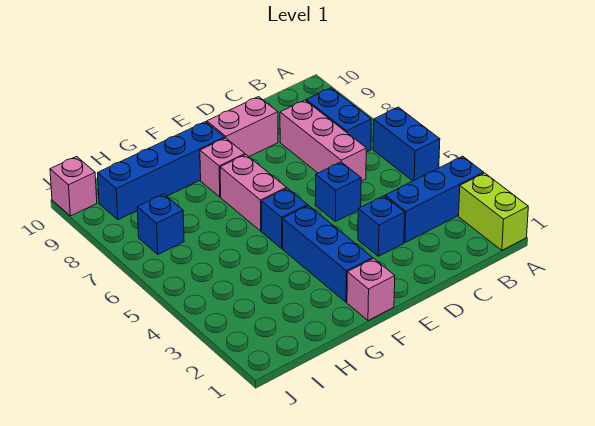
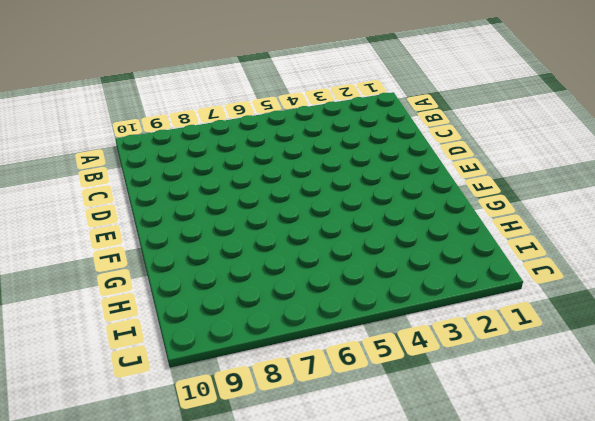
none -> lime 1x2 brick [459,173,528,250]
none -> blue 1x3 brick [385,156,484,243]
none -> blue 1x2 brick [373,107,440,181]

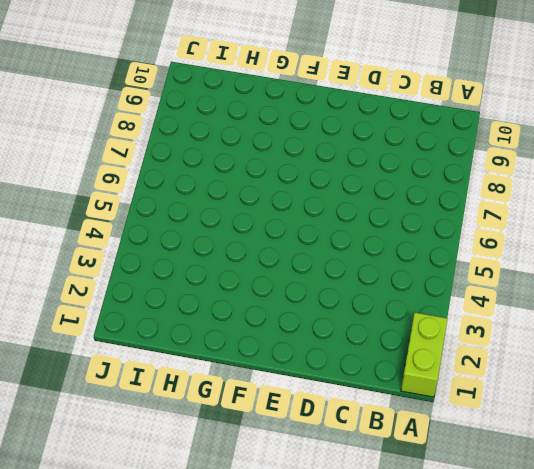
none -> blue 1x3 brick [385,156,484,243]
none -> blue 1x2 brick [373,107,440,181]
none -> blue 1x2 brick [306,88,371,152]

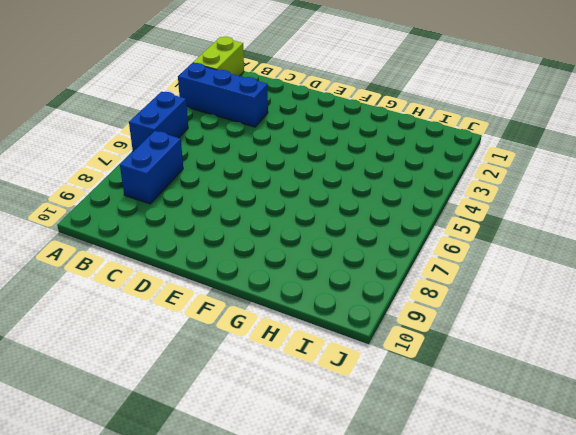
none -> pink 1x3 brick [280,100,366,181]
none -> blue 1x1 brick [358,196,405,256]
none -> blue 1x1 brick [315,162,361,221]

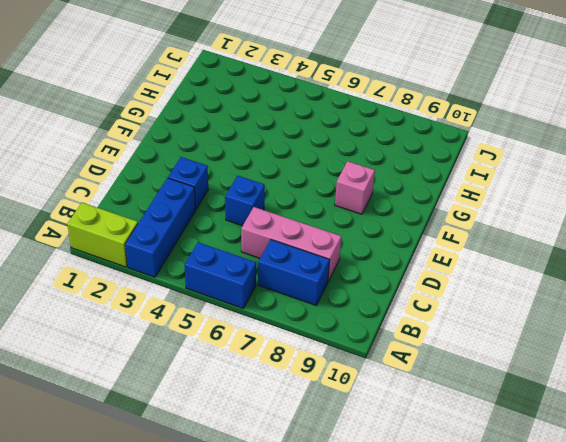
none -> pink 1x2 brick [207,97,278,156]
none -> pink 1x1 brick [347,258,395,321]
none -> blue 1x3 brick [283,206,373,302]

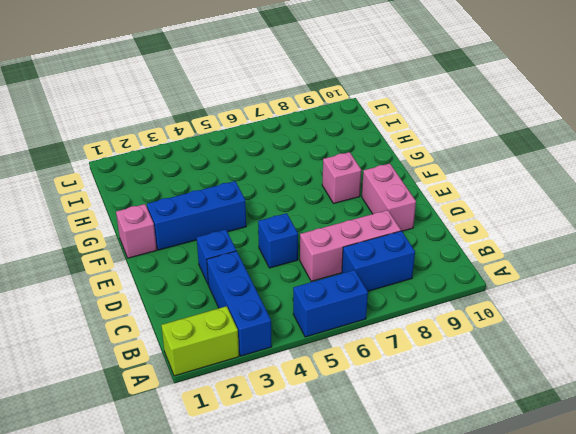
none -> blue 1x1 brick [261,188,308,248]
none -> pink 1x2 brick [220,155,286,231]
none -> blue 1x4 brick [98,122,225,220]

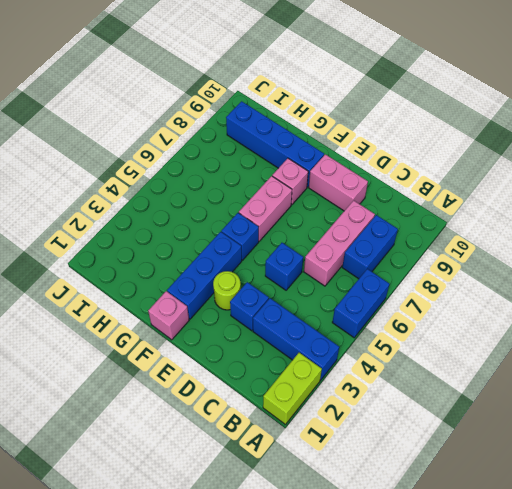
lime 1x1 round brick [213,271,241,310] -> none
none -> blue 1x1 brick [137,194,184,254]
none -> pink 1x1 brick [50,156,97,216]

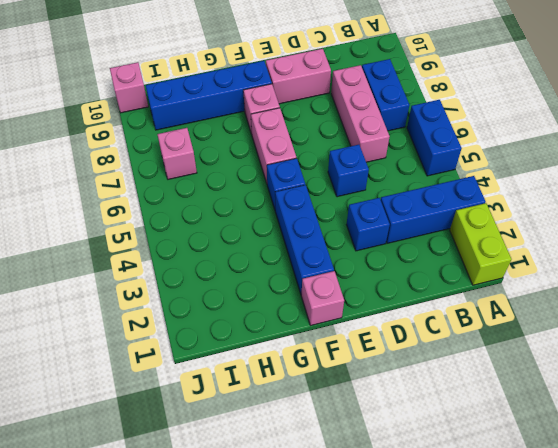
pink 1x1 brick [157,128,197,179] -> blue 1x1 brick [137,194,184,254]

